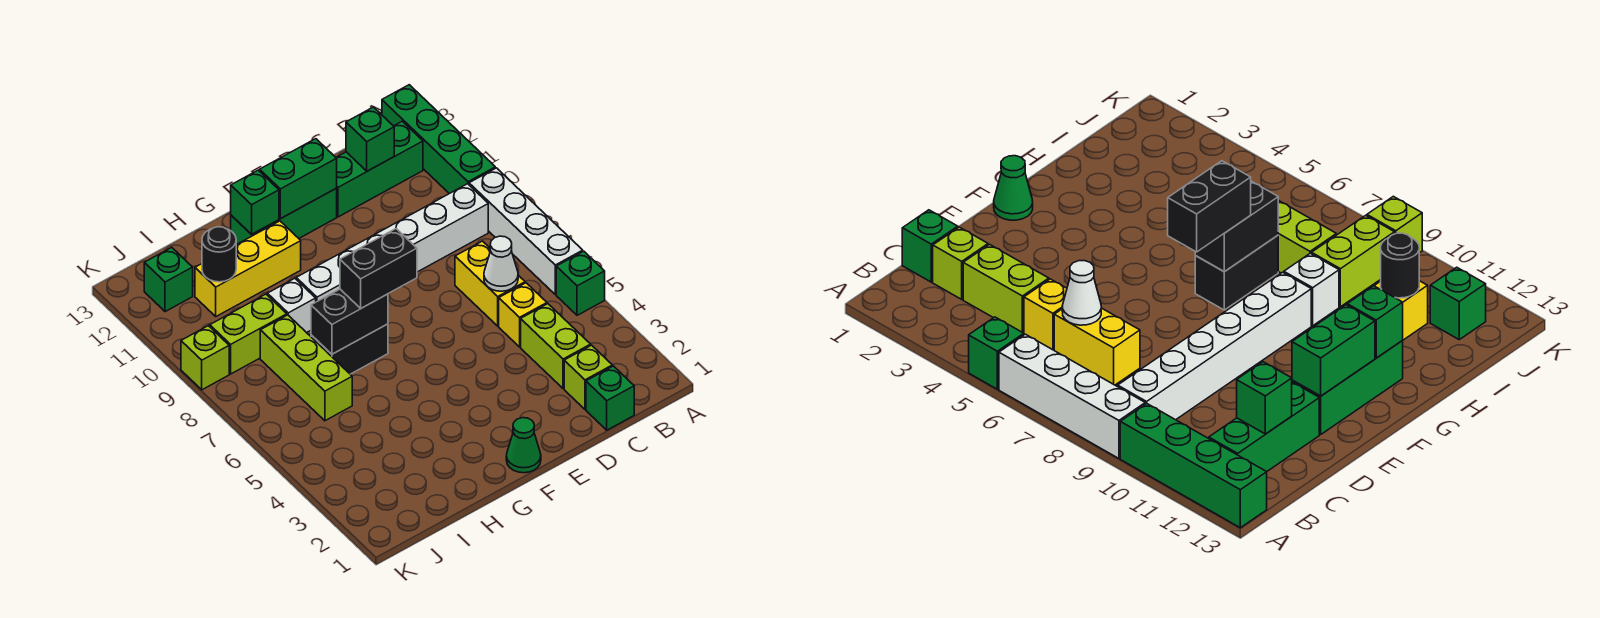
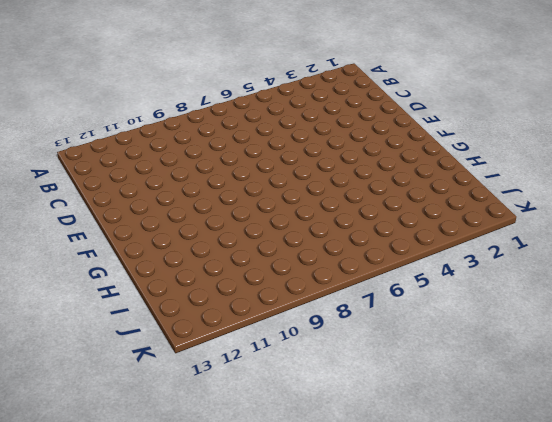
none -> green 1x1 brick [556,251,605,315]
none -> white 1x4 brick [469,168,583,295]
none -> green 1x4 brick [382,85,495,194]

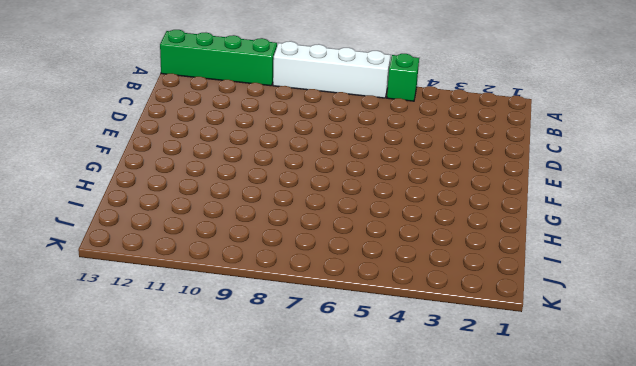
none -> white 1x6 brick [296,184,488,302]
none -> green 1x3 brick [336,121,423,217]
none -> green 1x1 brick [586,366,634,430]

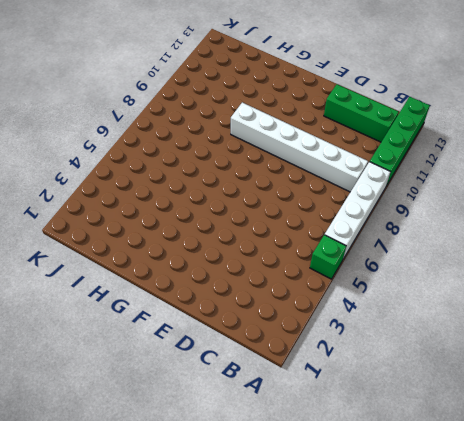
none -> green 1x1 brick [586,366,634,430]
none -> lime 1x1 brick [564,345,612,409]
none -> lime 1x2 brick [521,304,591,389]

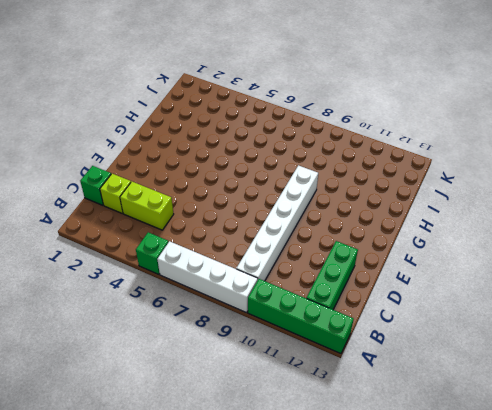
none -> yellow 1x1 brick [499,283,547,347]
none -> yellow 1x2 brick [455,241,525,326]
none -> green 1x3 brick [231,189,337,245]

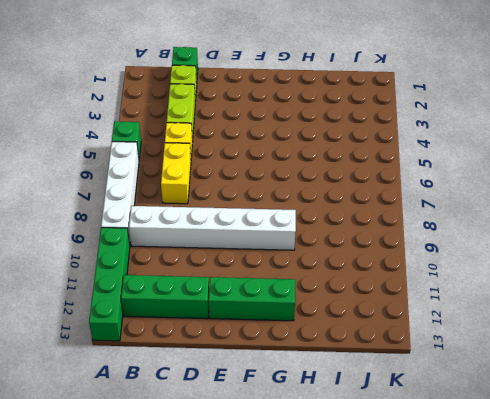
none -> green 1x1 cone [506,418,541,473]
none -> black 1x2 brick [311,324,388,374]
none -> yellow 1x3 brick [195,221,301,316]

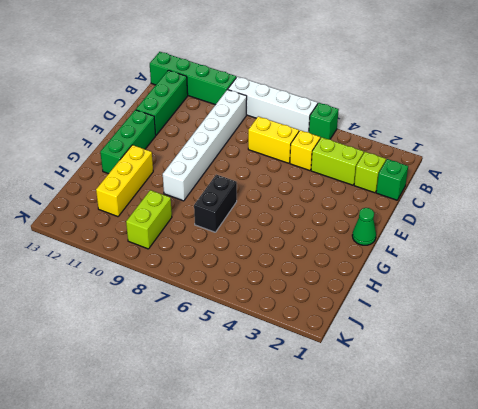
none -> white 1x1 brick [267,278,316,333]
none -> lime 1x3 brick [260,315,352,421]
none -> green 1x1 brick [144,247,193,312]

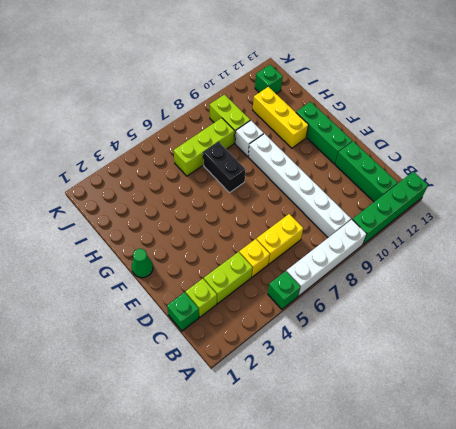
none -> lime 1x1 brick [181,326,229,390]
none -> white 1x1 cone [484,236,518,291]
none -> green 1x1 brick [346,107,394,171]

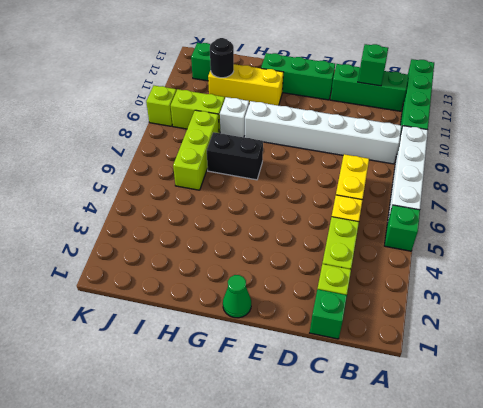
none -> white 1x1 cone [484,236,518,291]
none -> green 1x2 brick [260,139,337,219]
none -> black 1x2 brick [311,289,388,354]

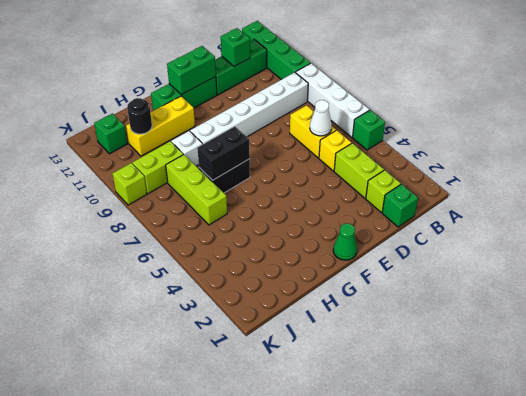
none -> green 1x1 brick [231,170,279,234]
none -> black 1x2 brick [340,229,417,308]

